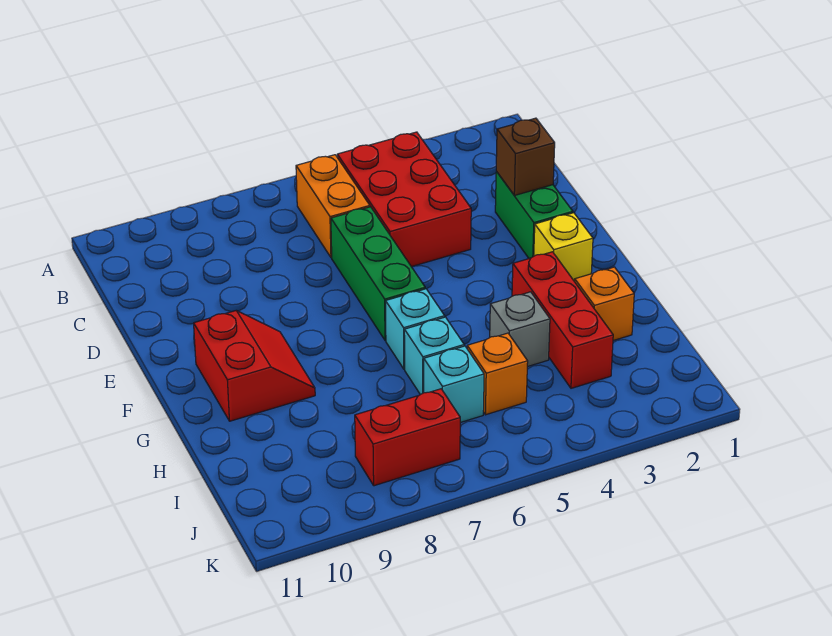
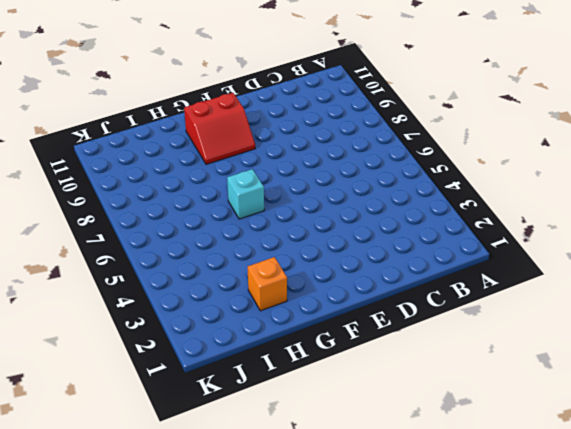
none -> red 2x3 brick [337,132,471,267]
none -> orange 1x2 brick [296,155,370,258]
none -> green 1x2 brick [495,172,573,258]

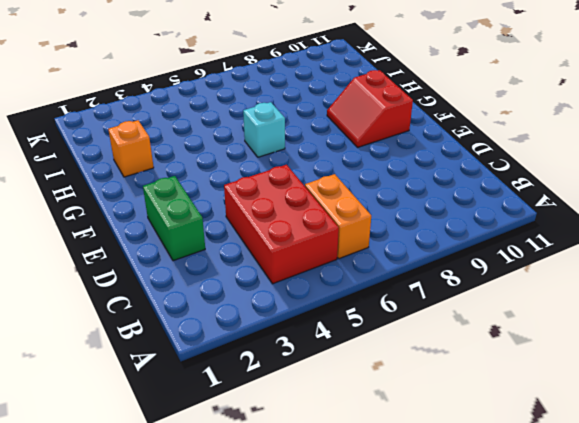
none -> green 1x3 brick [331,207,425,340]
none -> yellow 1x1 brick [534,213,593,282]
none -> red 1x3 brick [512,252,613,388]

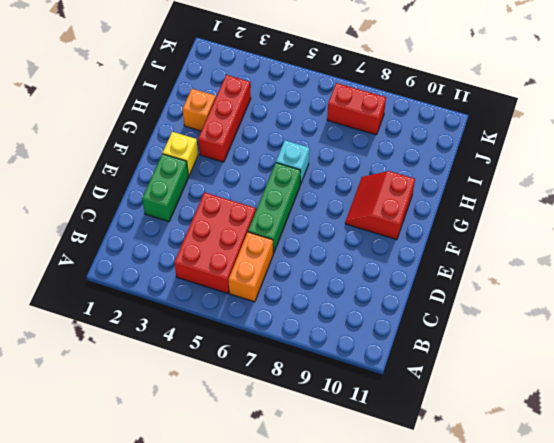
none -> grey 1x1 brick [490,292,550,367]
none -> cyan 1x1 brick [404,317,464,395]
none -> orange 1x1 brick [467,333,528,415]

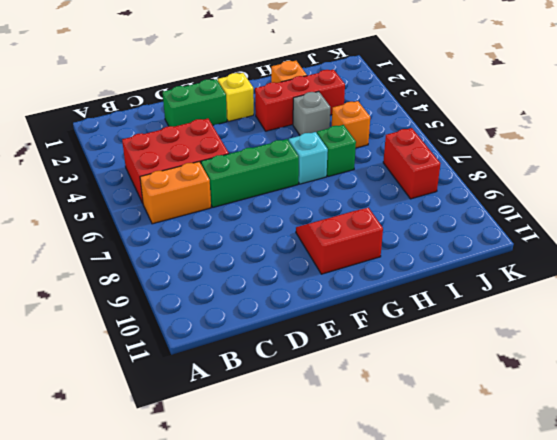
green 1x1 brick [317,125,356,177] -> cyan 1x1 brick [404,317,464,395]
none -> cyan 1x1 brick [424,346,484,423]
none -> brown 1x1 brick [496,118,555,196]

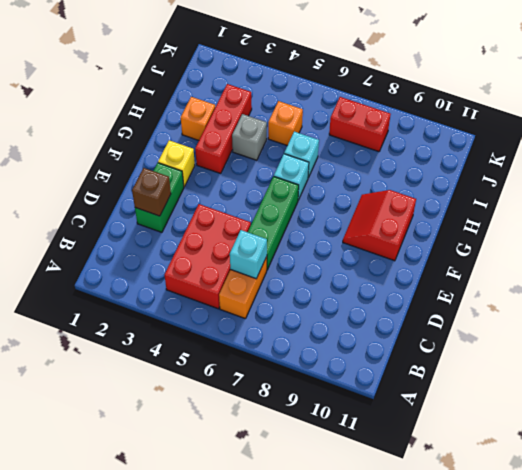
cyan 1x1 brick [230,230,267,279] -> cyan 1x1 brick moved to [424,346,484,423]

